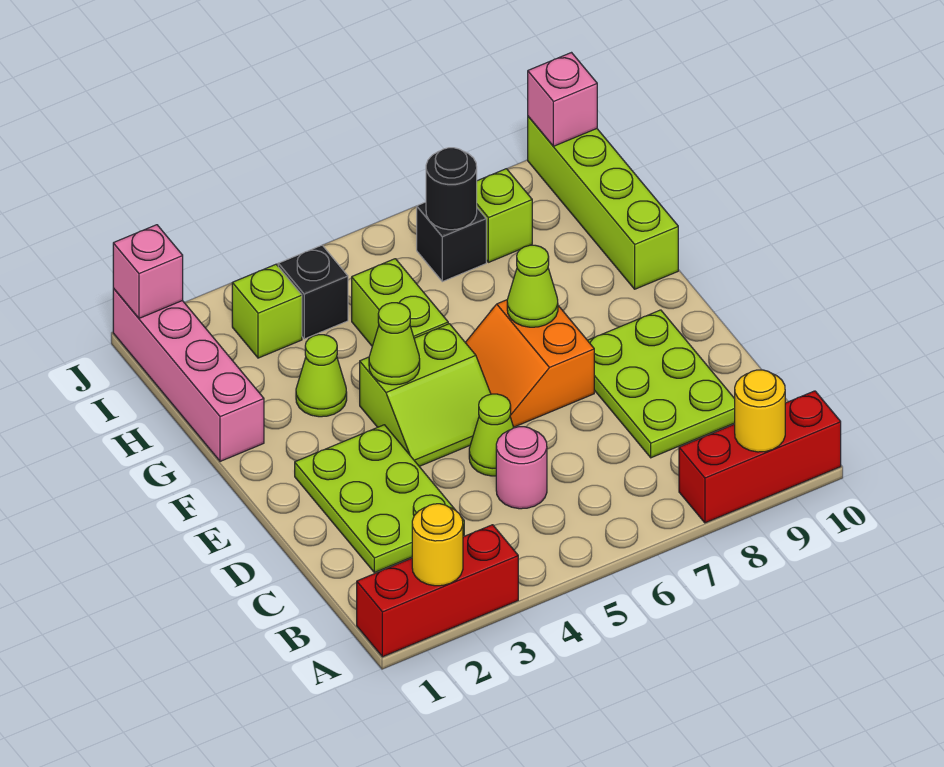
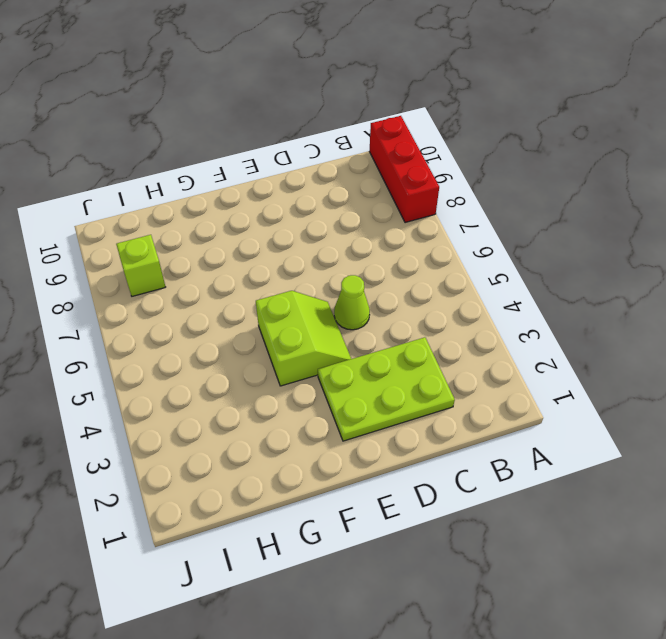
none -> red 1x3 brick [357,525,518,657]
none -> pink 1x1 round brick [496,427,547,509]
none -> lime 2x3 plate [587,310,735,458]

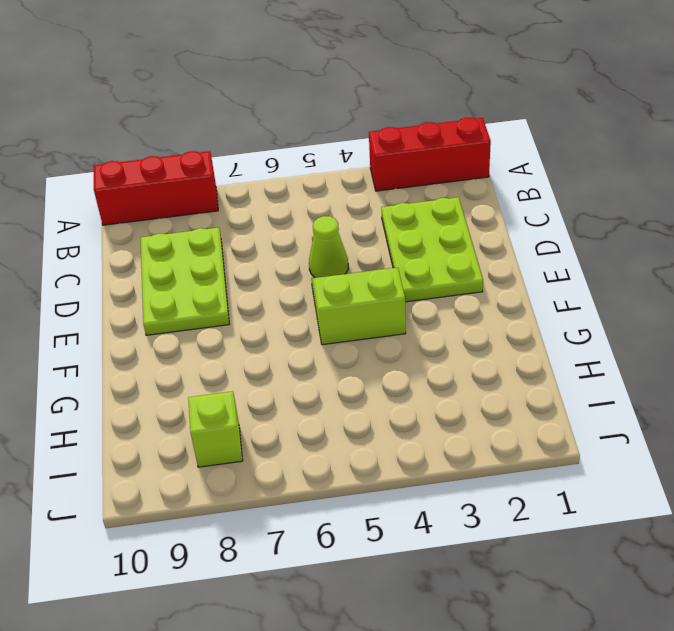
none -> pink 1x1 round brick [496,427,547,509]
none -> orange 2x2 slope [465,300,594,427]
none -> pink 1x4 brick [113,288,264,461]

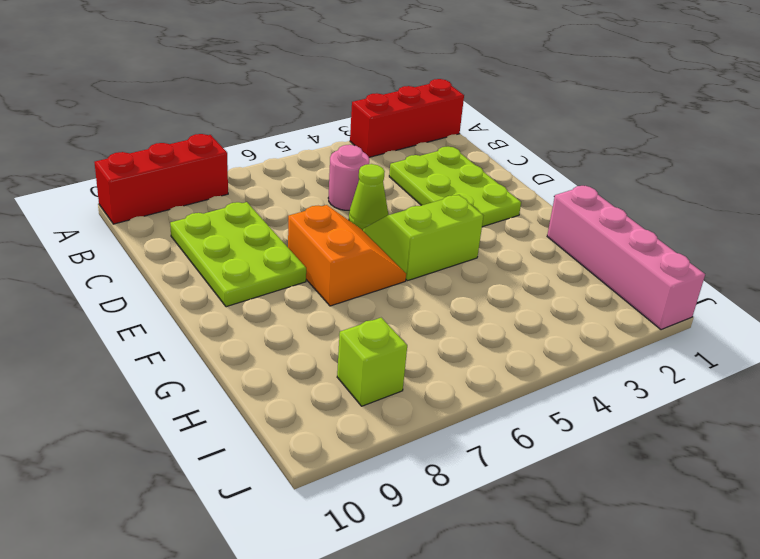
none -> lime 1x1 cone [296,335,347,417]
none -> lime 1x2 brick [352,259,448,346]
none -> lime 1x4 brick [528,116,678,289]

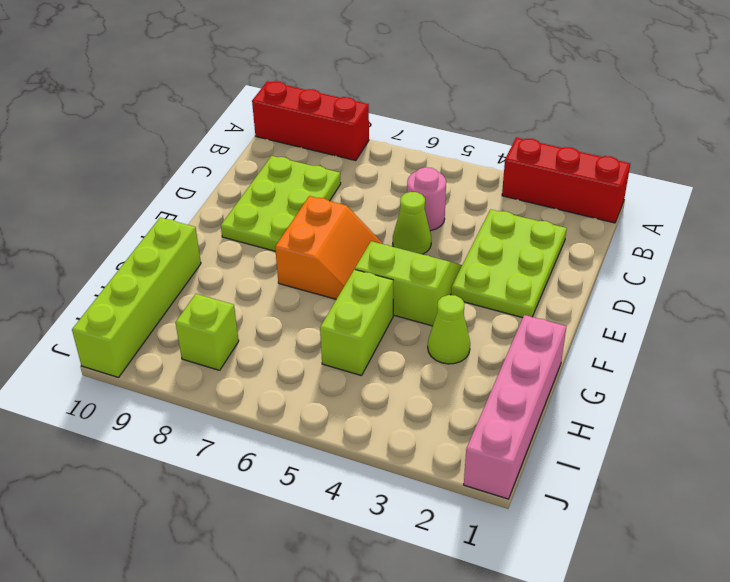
none -> lime 1x1 brick [232,264,302,358]
none -> black 1x1 brick [278,245,348,339]
none -> black 1x1 brick [417,202,486,282]

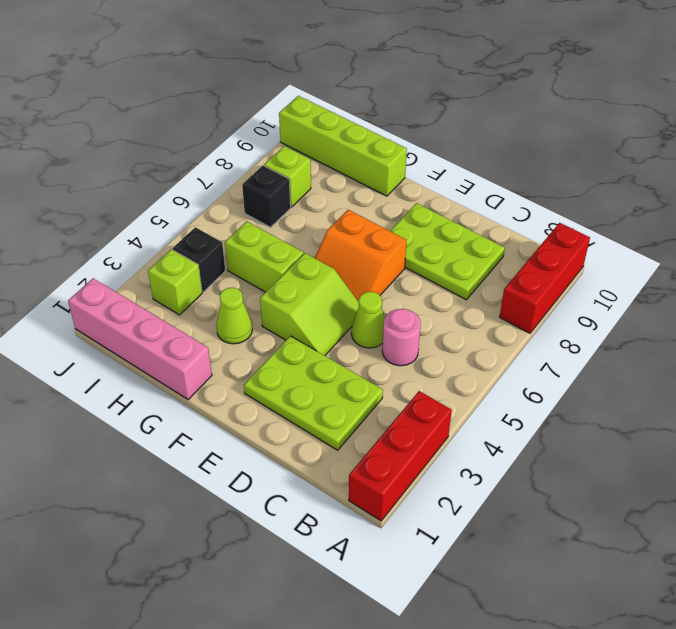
none -> yellow 1x1 round brick [412,504,463,586]
none -> yellow 1x1 round brick [735,370,785,452]
none -> lime 1x1 cone [369,303,420,385]

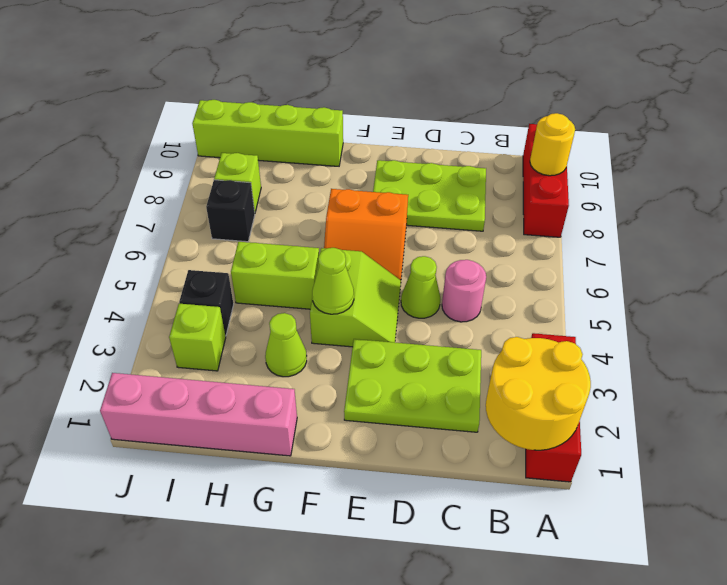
yellow 2x2 round brick [486,337,591,450] -> yellow 1x1 round brick [412,504,463,586]
none -> lime 1x1 cone [507,245,558,327]
none -> black 1x1 round brick [426,148,477,230]
none -> pink 1x1 brick [113,225,183,318]

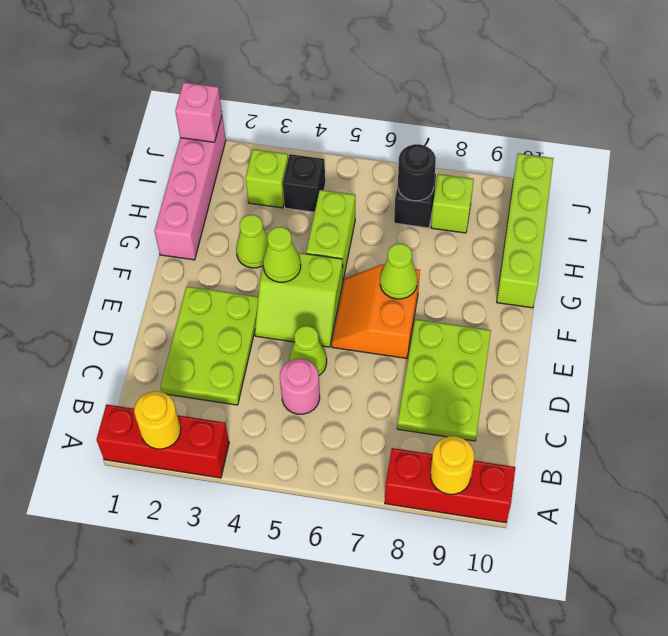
none -> pink 1x1 brick [528,53,597,146]

